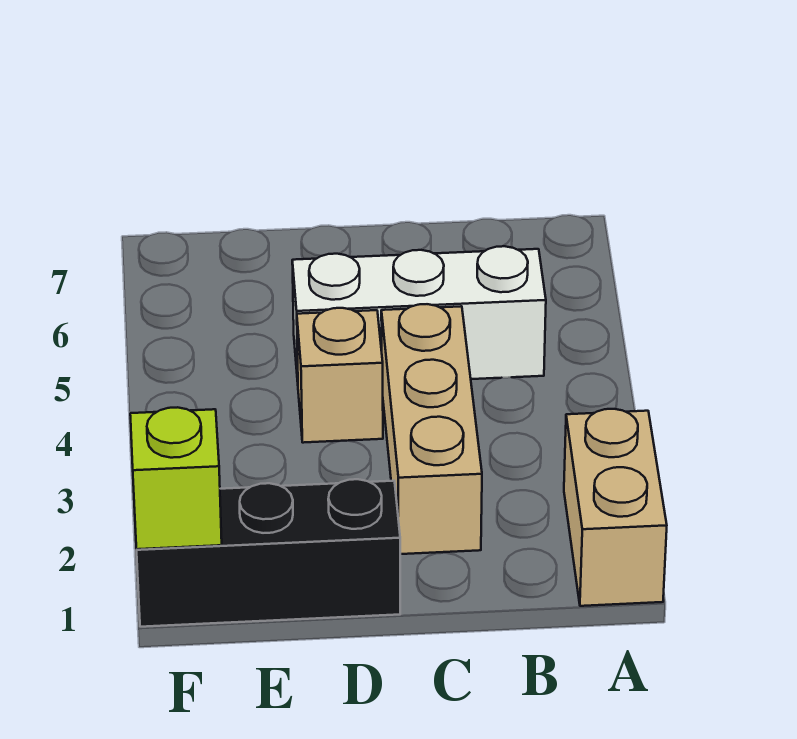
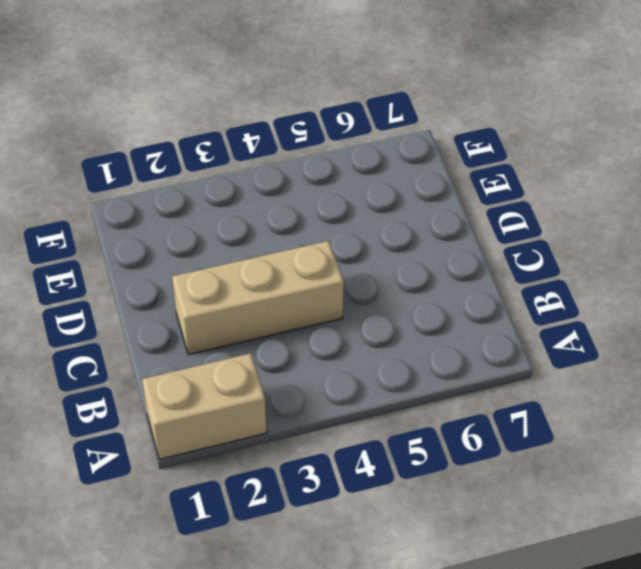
none -> white 1x3 brick [292,246,546,381]
none -> black 1x3 brick [137,479,400,627]

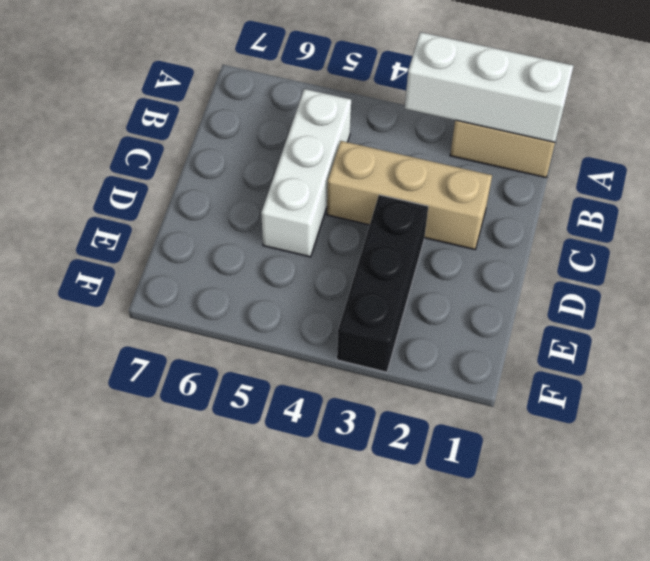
white 1x3 brick [405,32,573,142] -> none
black 1x3 brick [337,195,428,372] -> black 1x3 brick moved to [137,479,400,627]
none -> tan 1x1 brick [297,308,383,443]
none -> lime 1x1 brick [130,407,222,549]

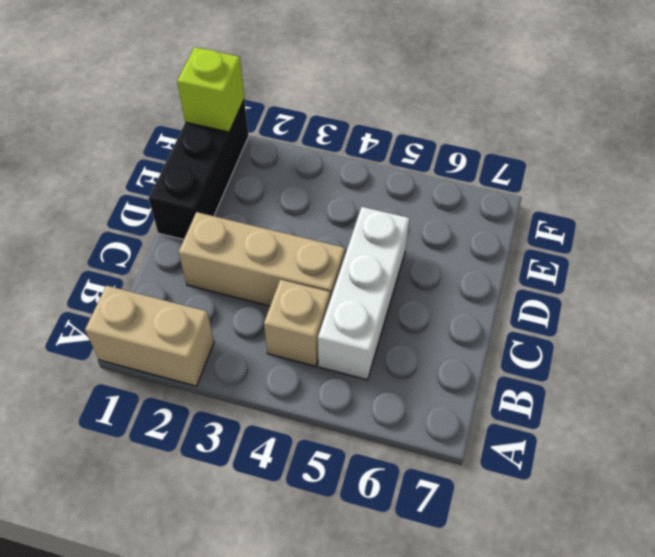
tan 1x1 brick [264,280,330,366] -> tan 1x1 brick moved to [297,308,383,443]

